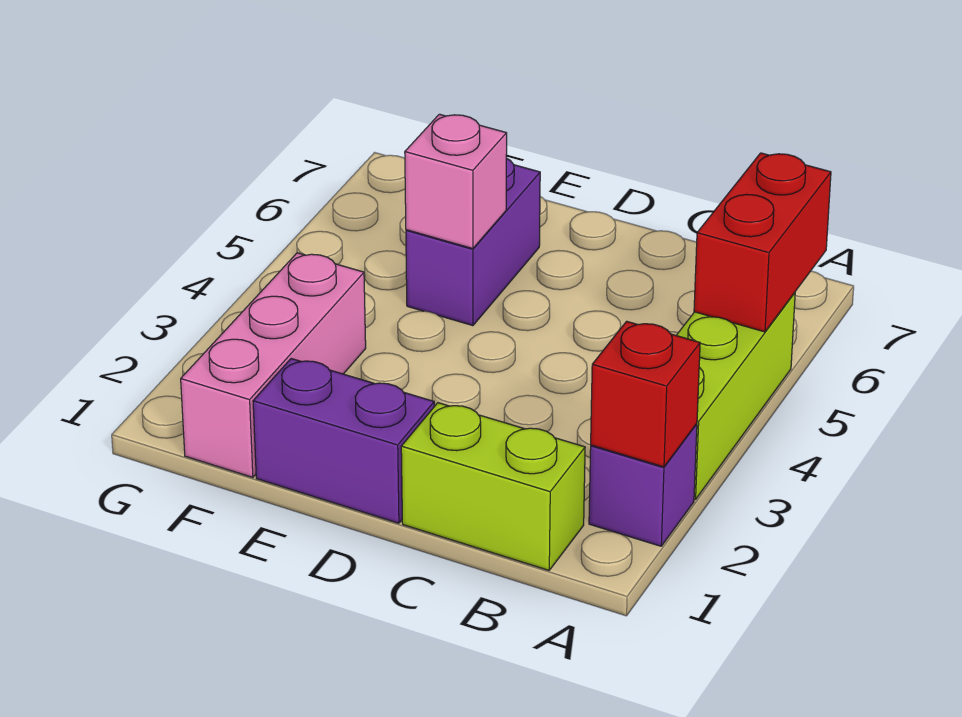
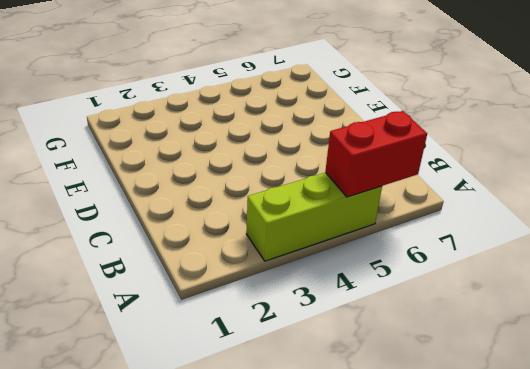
none -> purple 1x1 brick [589,424,697,546]
none -> lime 1x2 brick [401,403,585,570]

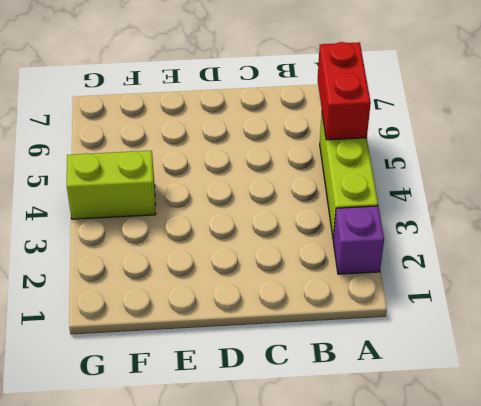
lime 1x2 brick [67,151,156,219] -> lime 1x2 brick moved to [401,403,585,570]
none -> purple 1x2 brick [253,359,434,523]
none -> purple 1x2 brick [406,158,540,326]

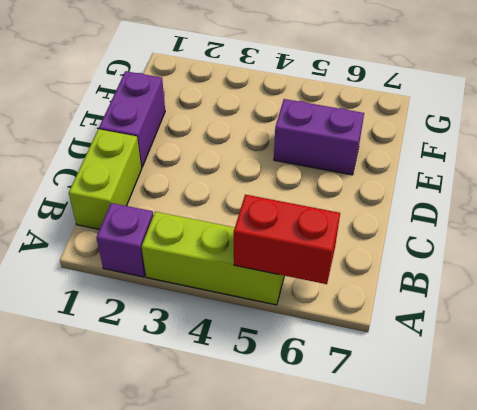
none -> pink 1x3 brick [181,253,366,477]
none -> red 1x1 brick [591,321,700,467]

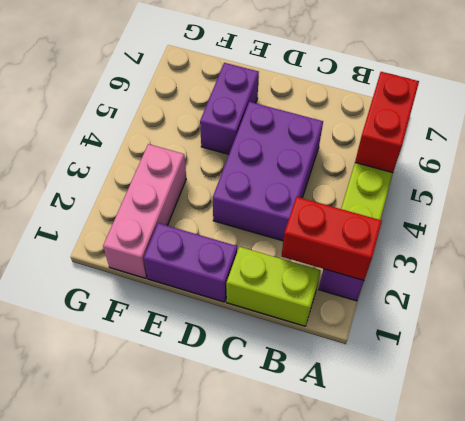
red 1x2 brick [281,197,382,280] -> red 1x1 brick [591,321,700,467]
purple 2x3 brick [213,102,323,241] -> none
none -> pink 1x1 brick [405,114,507,249]

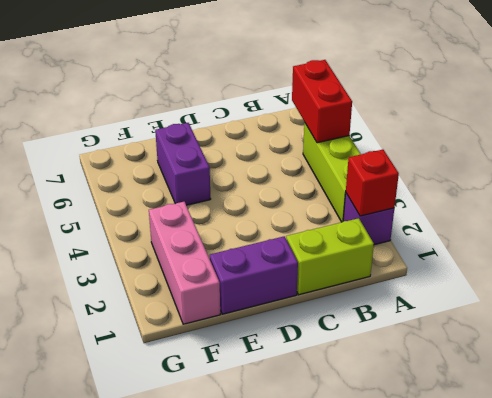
none -> pink 1x1 brick [405,114,507,249]

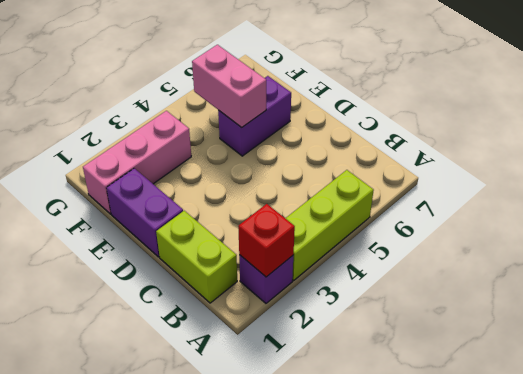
pink 1x2 brick [192,45,266,127] -> pink 1x1 brick [405,114,507,249]
none -> red 1x2 brick [694,153,831,332]

